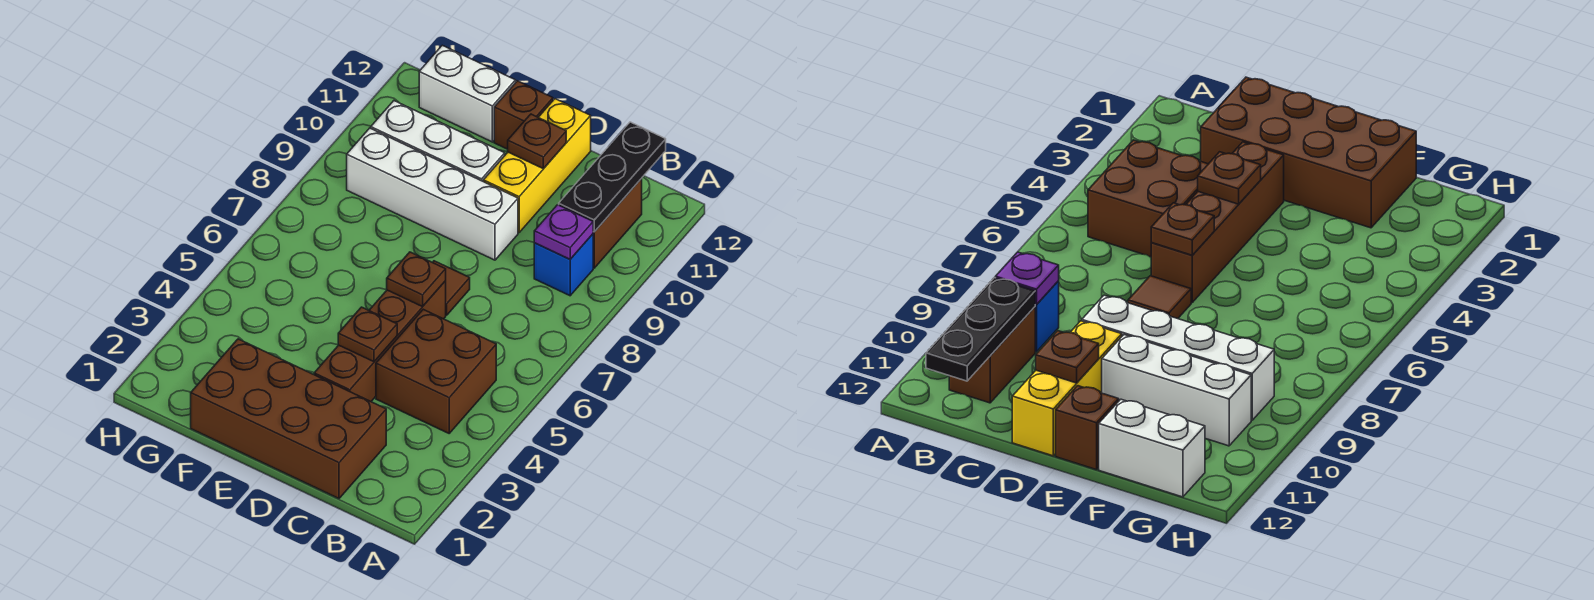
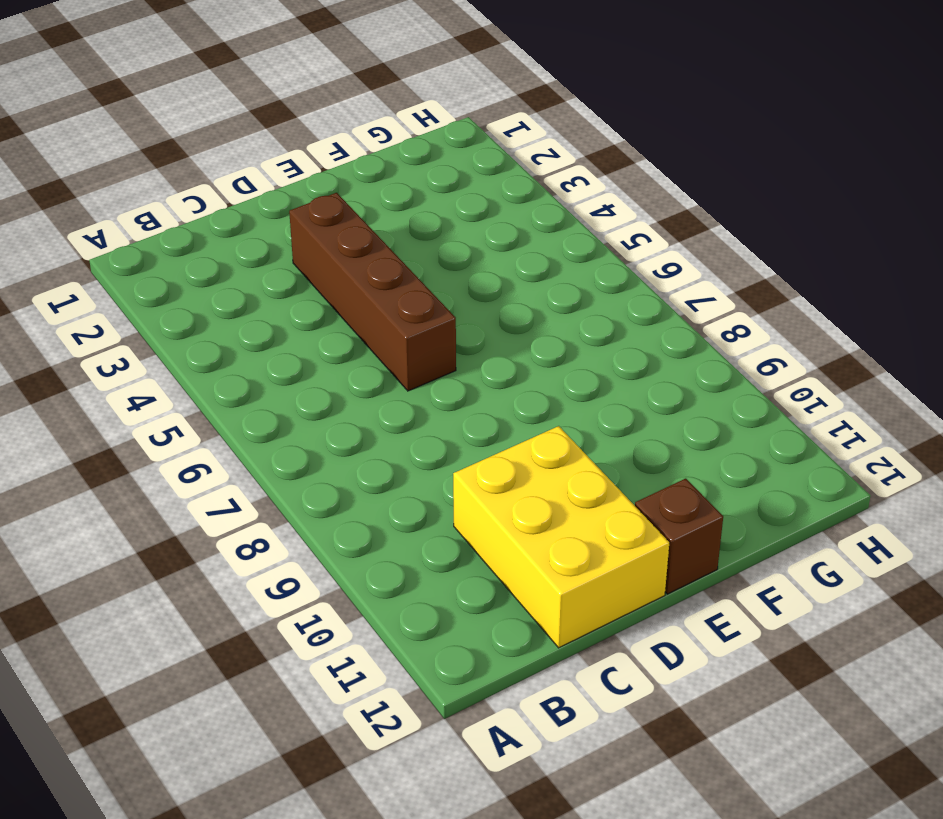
yellow 2x3 brick [453,426,669,648] -> yellow 1x3 brick [483,99,591,232]
none -> brown 2x2 brick [376,309,496,433]
none -> blue 1x1 brick [534,234,593,296]
none -> brown 1x2 brick [593,179,642,268]

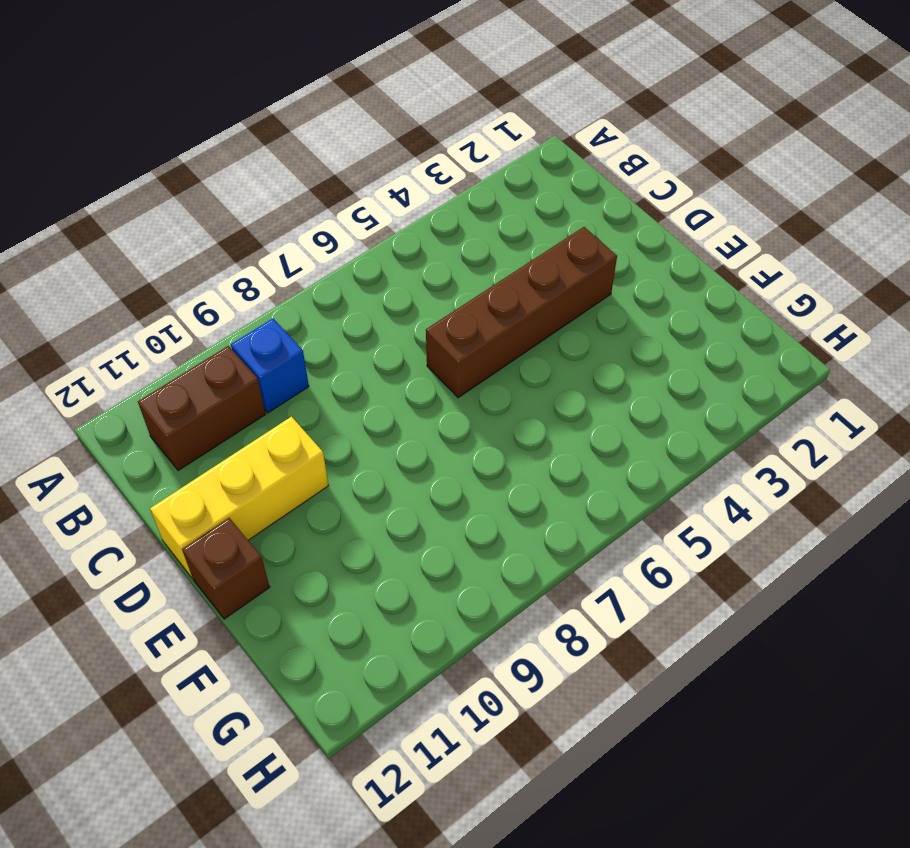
none -> brown 2x2 brick [376,309,496,433]
none -> brown 2x4 brick [191,339,386,498]
none -> brown 1x1 tile [433,261,470,315]

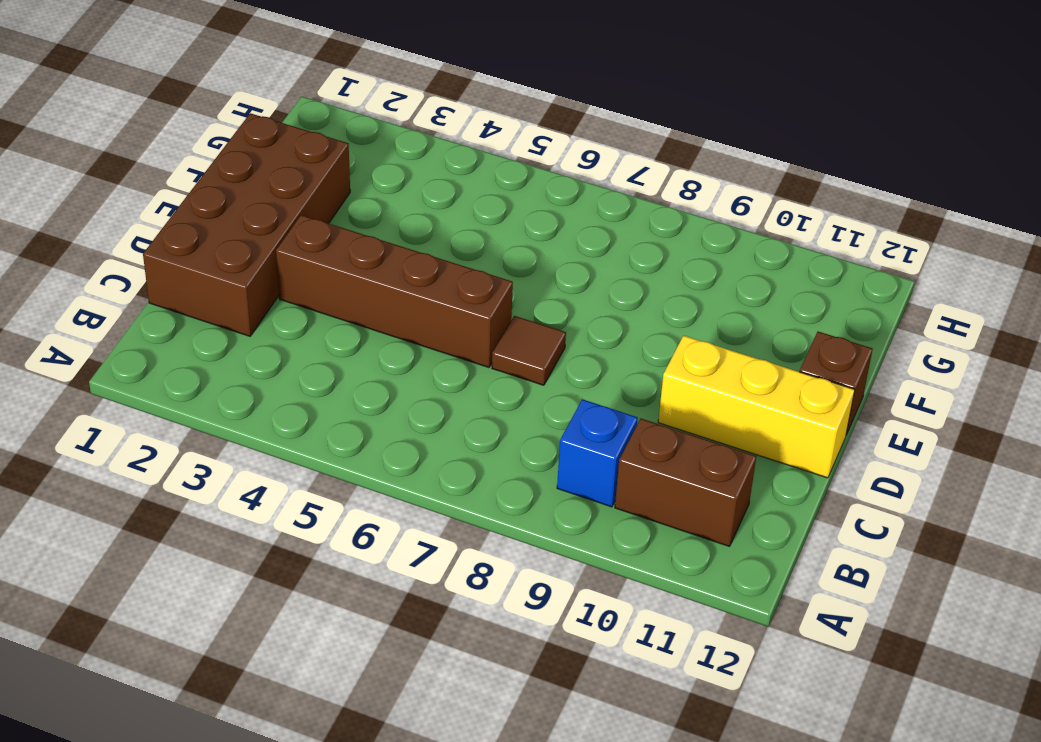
none -> brown 2x2 brick [376,309,496,433]
none -> white 1x4 brick [347,128,518,260]
none -> white 1x3 brick [371,101,505,181]

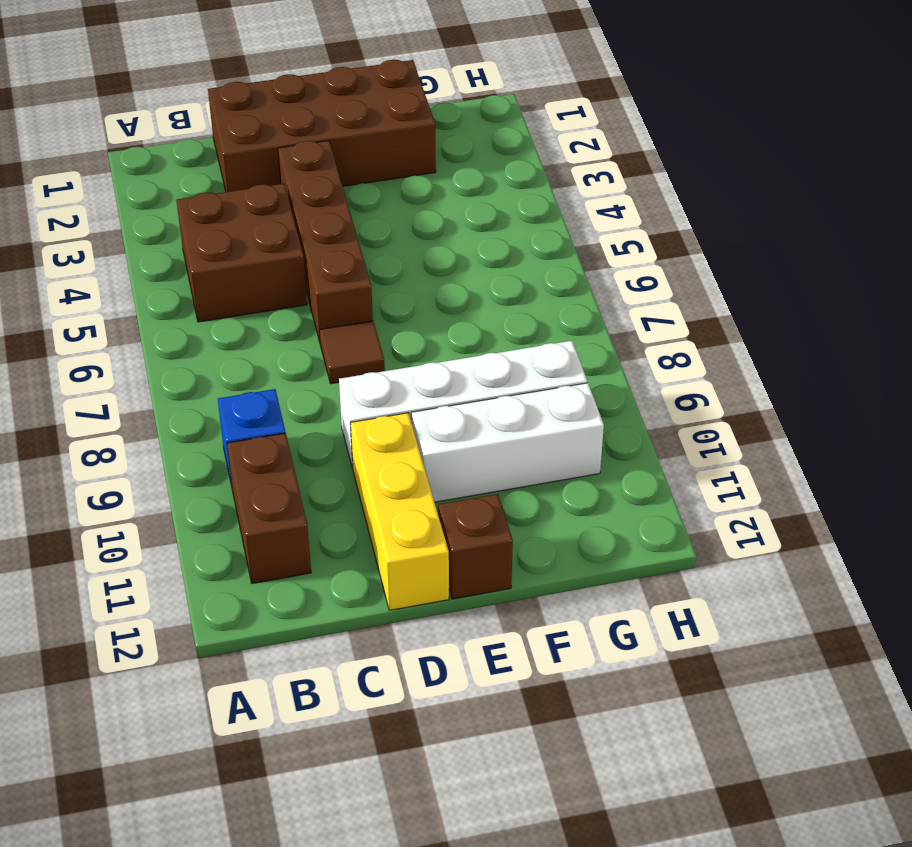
none -> white 1x2 brick [419,45,516,142]
none -> purple 1x1 plate [534,205,593,259]
none -> black 1x3 plate [559,122,666,232]

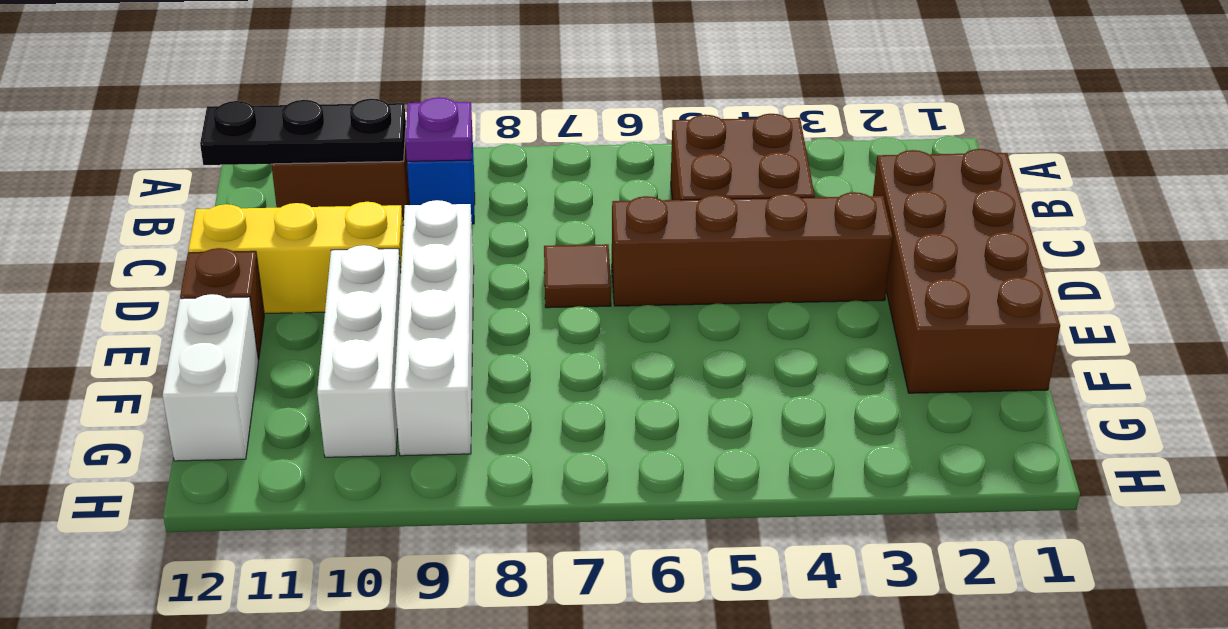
none -> brown 1x1 plate [338,307,397,362]
none -> brown 1x1 plate [387,252,446,307]
none -> brown 1x1 plate [508,114,566,169]

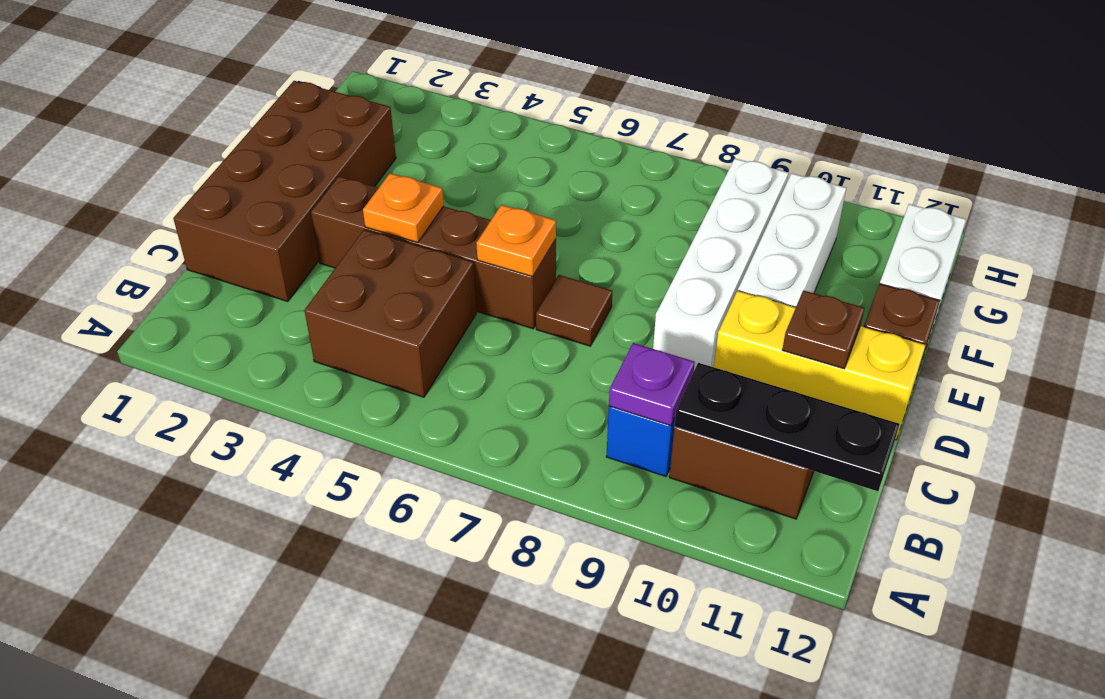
orange 1x1 plate [363,173,444,243] -> brown 1x1 plate [338,307,397,362]
orange 1x1 plate [477,205,556,277] -> brown 1x1 plate [387,252,446,307]

